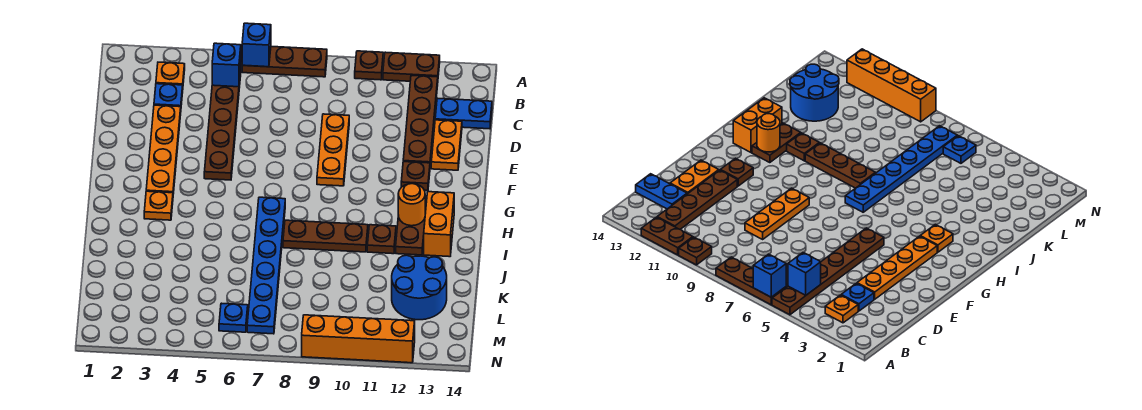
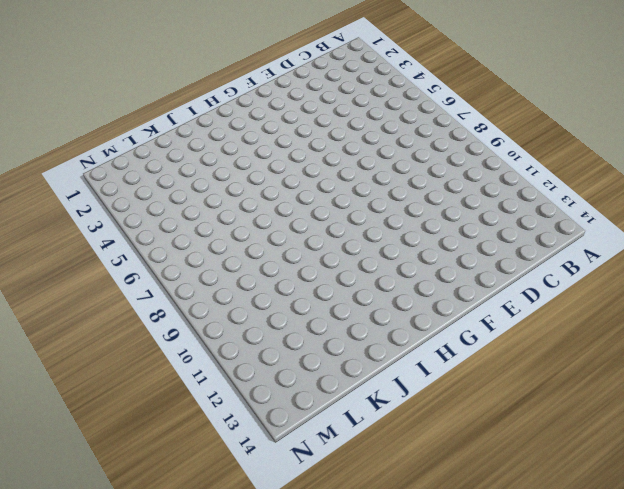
none -> brown 1x6 plate [204,45,242,180]
none -> brown 1x3 plate [242,46,327,77]
none -> brown 1x1 plate [355,51,383,80]

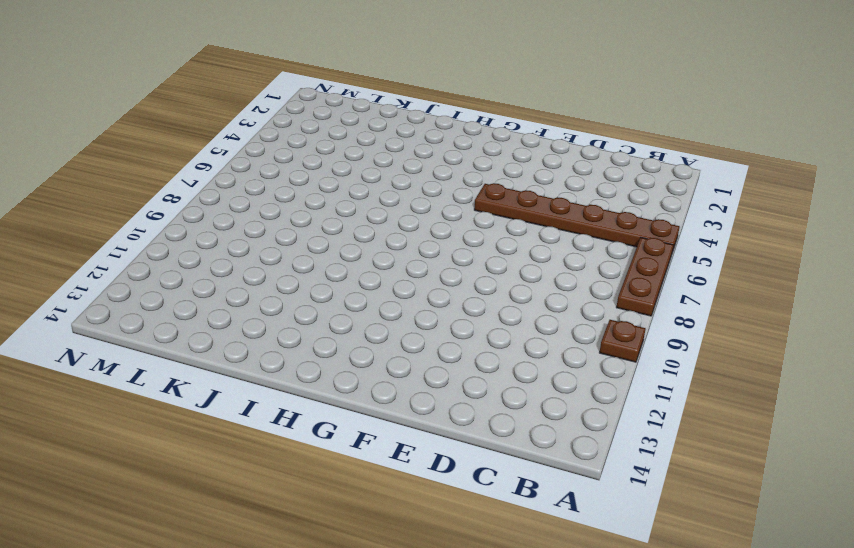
none -> brown 1x2 plate [383,52,440,81]
none -> orange 1x1 plate [156,62,185,85]
none -> brown 1x4 plate [403,75,438,164]

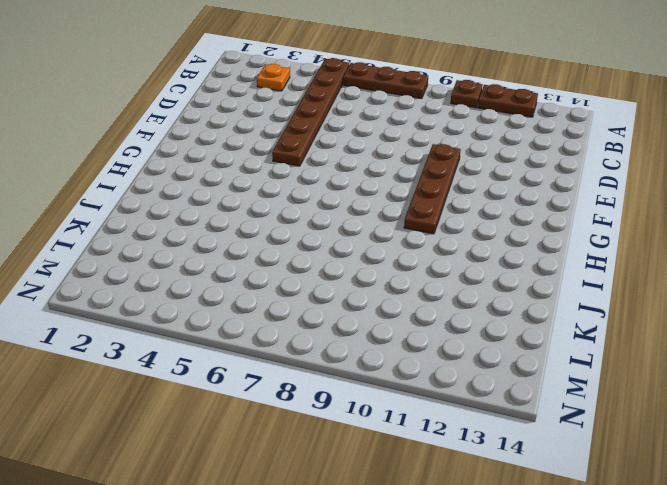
brown 1x4 plate [404,144,461,234] -> brown 1x4 plate moved to [403,75,438,164]
none -> blue 1x1 plate [154,84,183,107]
none -> blue 1x2 plate [435,98,492,129]
none -> orange 1x4 plate [146,105,181,194]

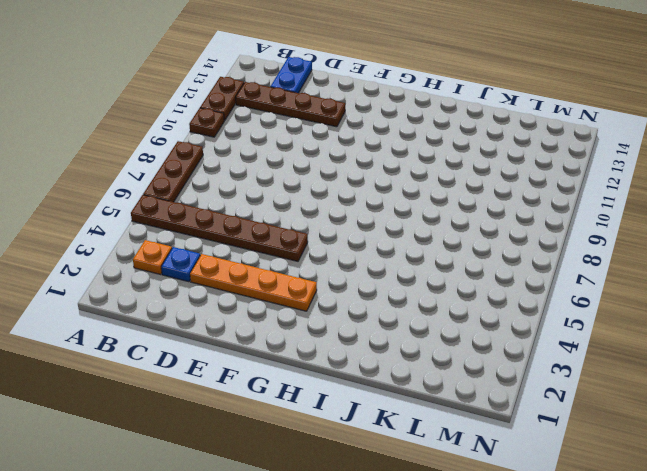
none -> orange 1x3 plate [317,114,349,186]
none -> orange 1x2 plate [431,120,462,170]
none -> brown 1x1 plate [401,162,430,190]

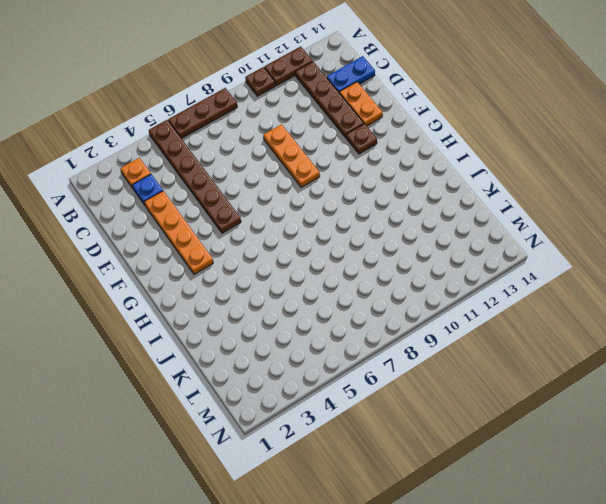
none -> orange 1x1 plate [144,191,173,220]
none -> blue 1x6 plate [247,197,285,334]
none -> brown 1x2 plate [396,206,426,255]

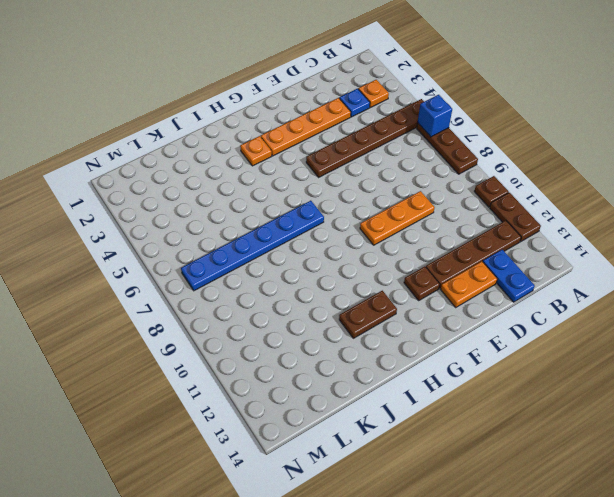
none -> orange 1x2 brick [424,192,454,257]
none -> brown 1x3 plate [283,220,368,252]
none -> brown 1x1 plate [367,225,396,254]

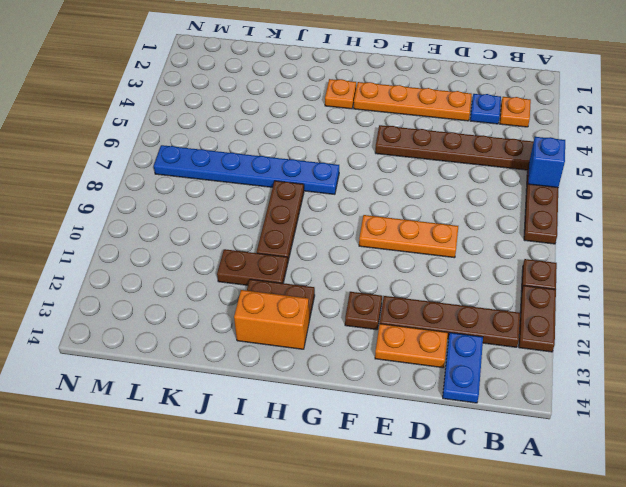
brown 1x2 plate [217,249,288,285] -> brown 1x1 plate [367,225,396,254]
none -> blue 2x2 round brick [392,255,447,320]
none -> blue 1x1 plate [219,303,248,332]
none -> orange 1x4 brick [302,315,415,363]

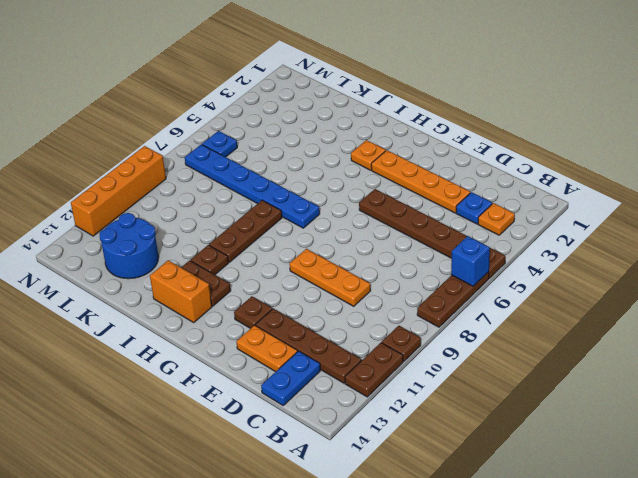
none -> blue 1x1 brick [212,43,241,87]
none -> orange 1x1 round brick [398,184,425,226]

